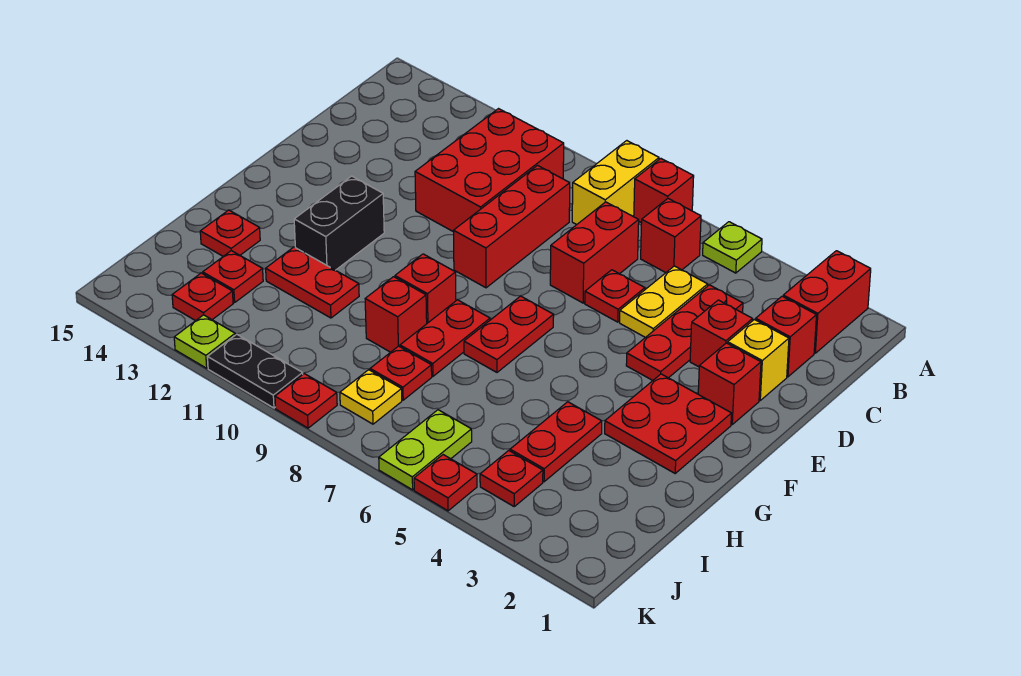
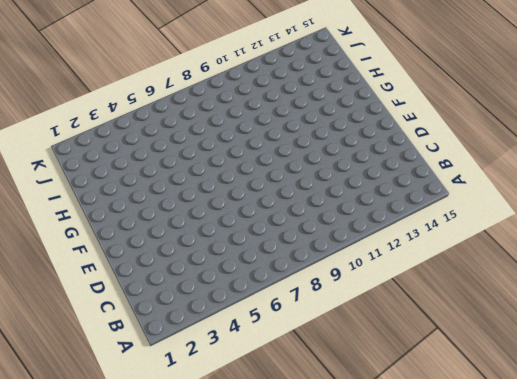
none -> red 1x2 brick [783,251,871,353]
none -> lime 1x1 plate [703,222,762,273]
none -> red 1x1 brick [634,159,694,223]
none -> yellow 1x2 brick [572,141,659,224]

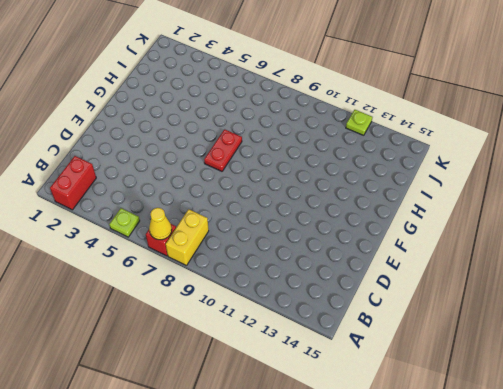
yellow 1x1 cone [149,208,172,240] -> none
none -> red 1x1 brick [641,199,701,273]
none -> red 2x3 brick [415,109,564,231]
none -> red 1x1 brick [756,296,817,377]
none -> red 1x3 plate [626,285,743,380]

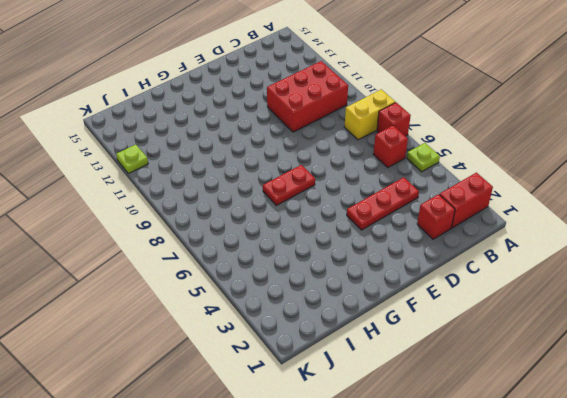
none -> yellow 1x2 plate [620,266,708,338]
none -> red 1x2 brick [550,202,639,303]
none -> red 1x3 brick [453,166,570,288]
none -> yellow 1x1 brick [728,320,789,400]

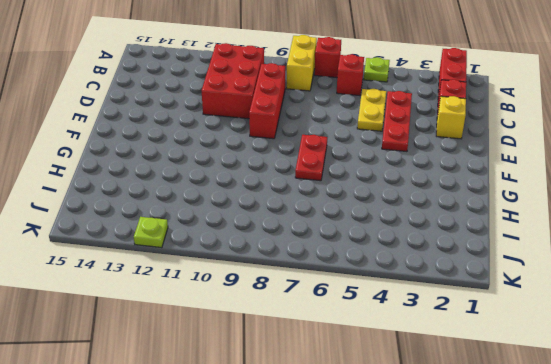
none -> red 1x2 brick [550,202,639,303]
none -> red 1x1 brick [690,300,753,367]
none -> red 1x1 plate [585,270,645,322]
none -> red 1x1 brick [698,343,761,424]

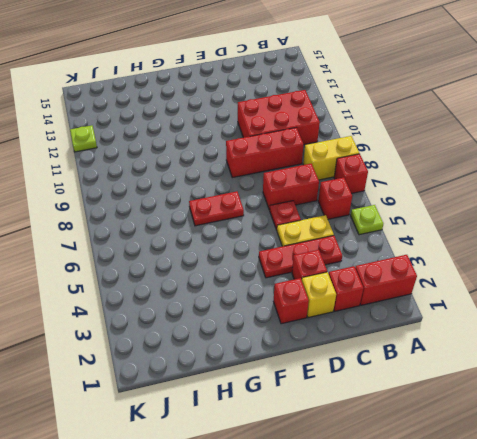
none -> red 2x2 plate [605,374,732,473]
none -> black 1x2 brick [294,176,384,270]
none -> red 1x2 plate [400,300,490,376]
none -> red 1x1 brick [395,254,456,323]

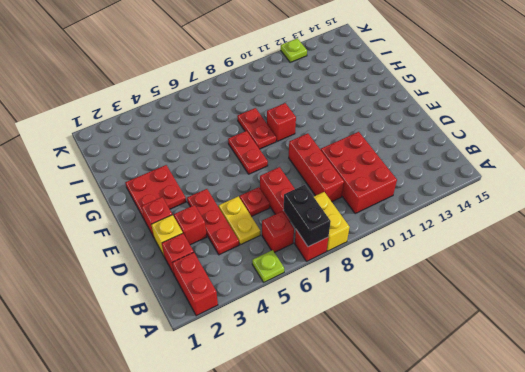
black 1x2 brick [283,185,331,247] -> black 1x2 brick moved to [294,176,384,270]
none -> red 1x2 plate [510,402,602,482]
none -> red 1x1 brick [365,277,427,352]
none -> red 1x2 plate [266,247,359,318]
none -> red 1x1 plate [200,210,260,256]

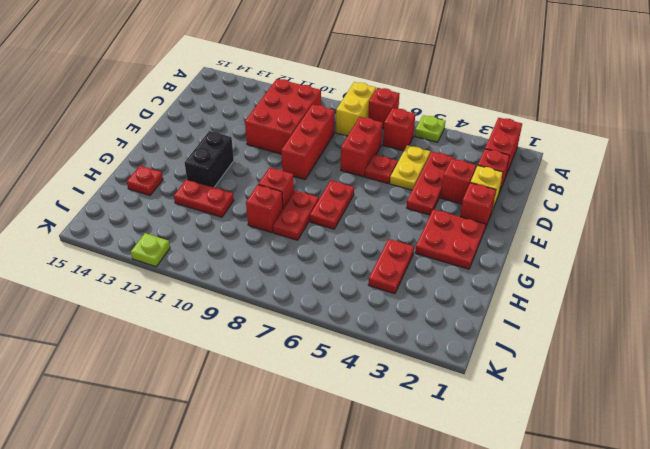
none -> red 1x1 plate [370,346,432,400]
none -> red 1x1 plate [203,251,263,303]
none -> red 1x1 plate [480,451,543,506]
none -> lime 1x2 plate [379,410,472,490]

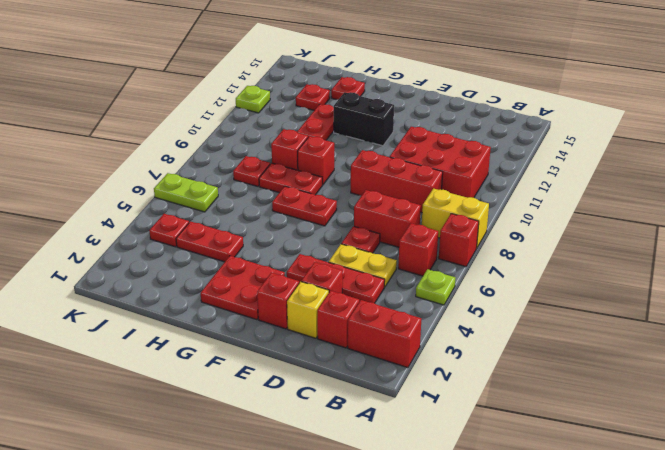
none -> yellow 1x1 plate [340,370,402,424]
none -> red 1x1 plate [172,273,233,321]
none -> red 1x1 plate [414,455,477,511]
none -> red 1x1 plate [275,374,337,428]

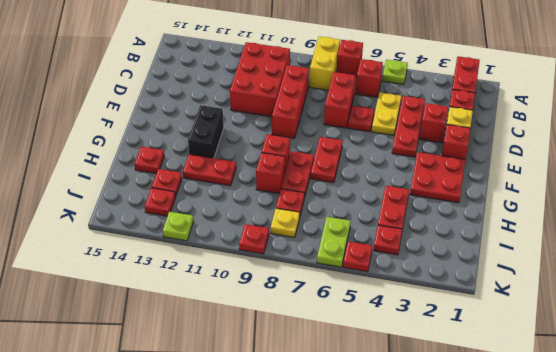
none -> black 1x2 plate [208,334,303,408]

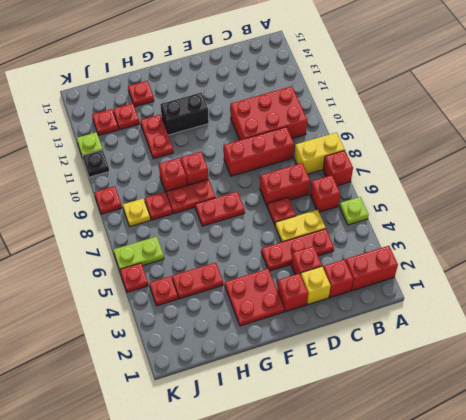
black 1x1 plate [82,150,109,177] -> black 1x2 plate [208,334,303,408]

